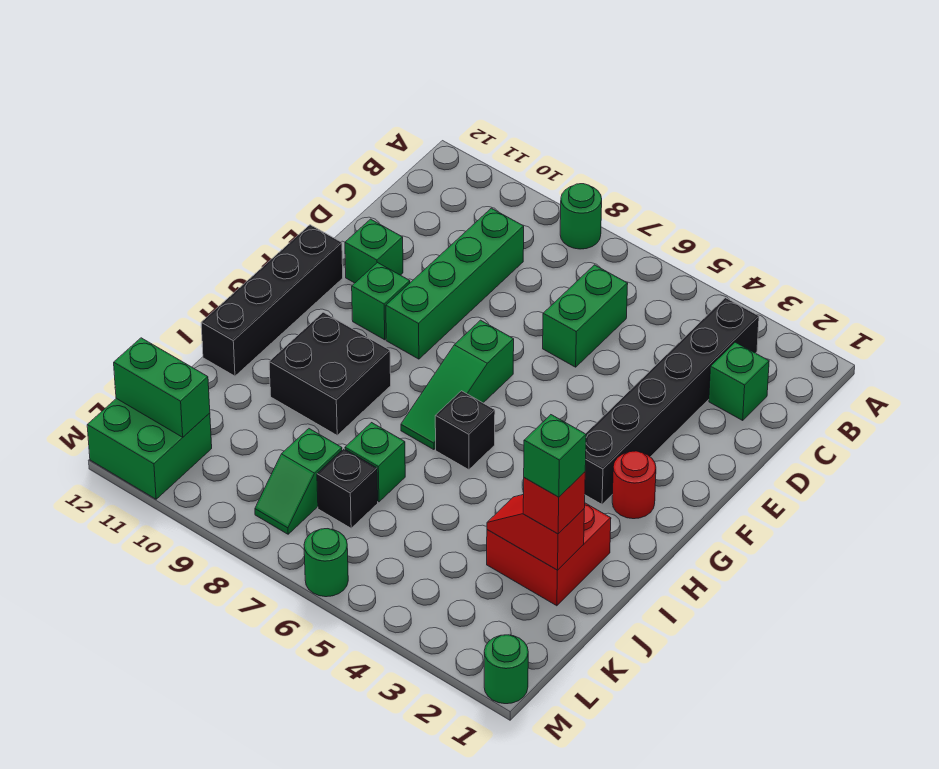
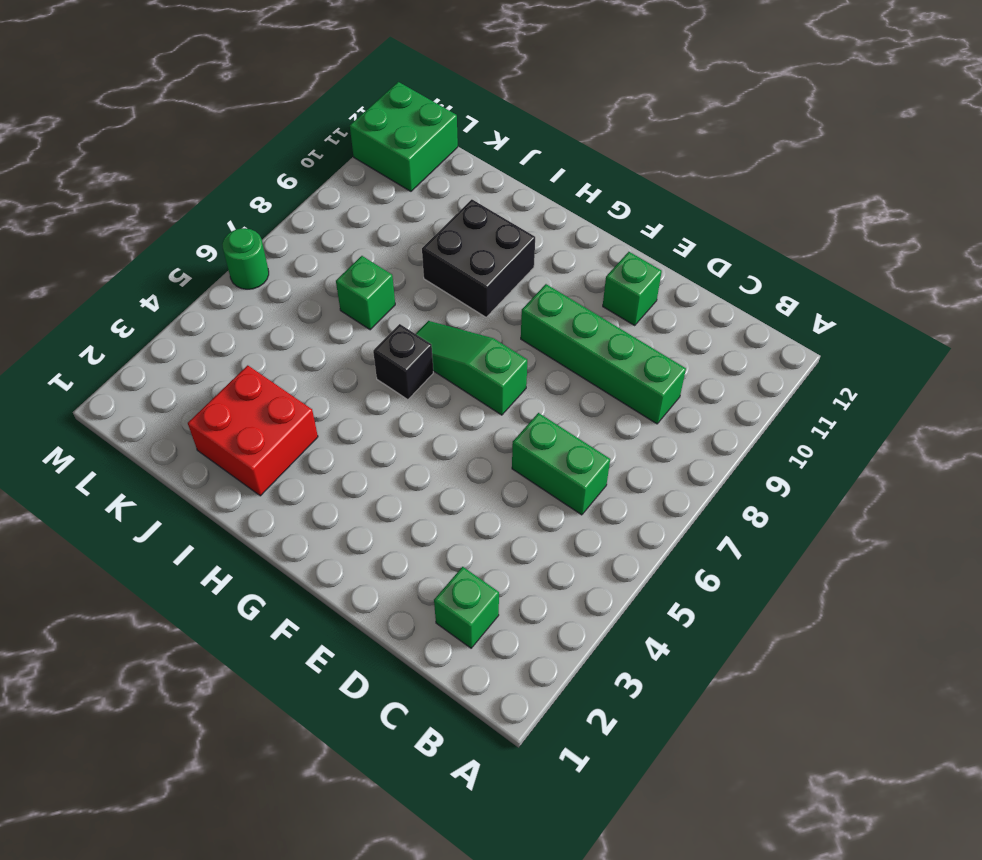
none -> green 1x1 round brick [560,184,602,249]
none -> black 1x6 brick [585,298,759,504]
none -> green 1x1 brick [352,262,410,340]

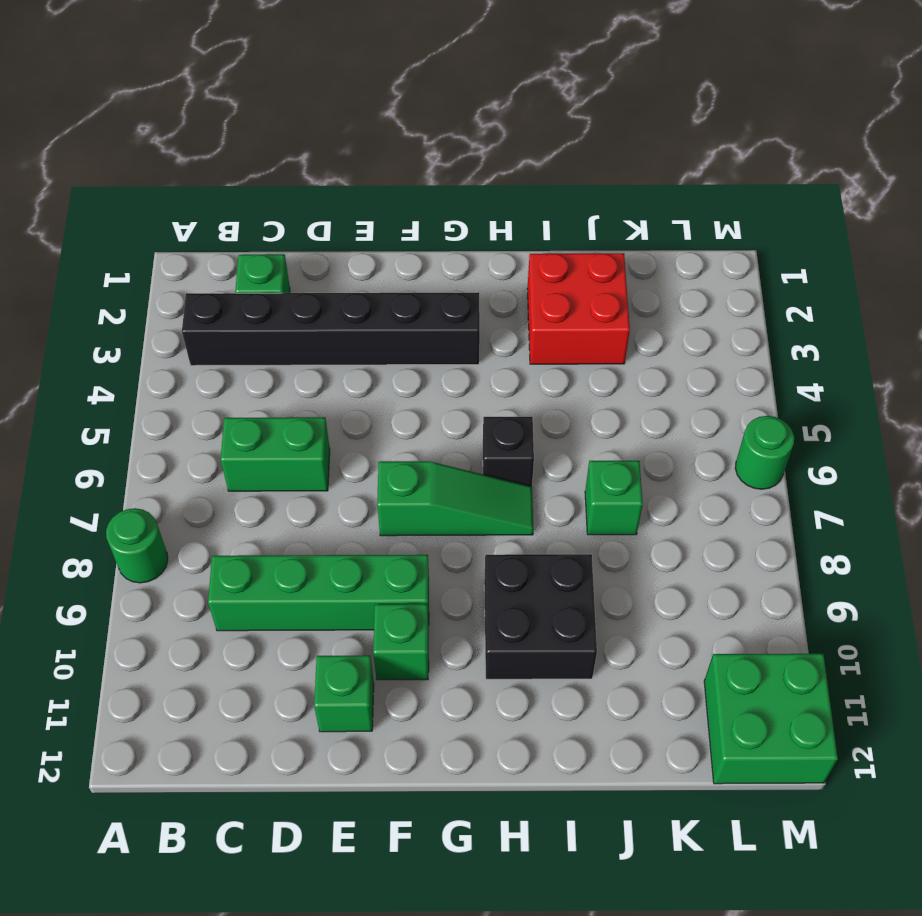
none -> black 1x4 brick [201,225,343,376]
none -> red 1x1 round brick [612,451,656,519]
none -> black 1x1 brick [317,449,378,528]

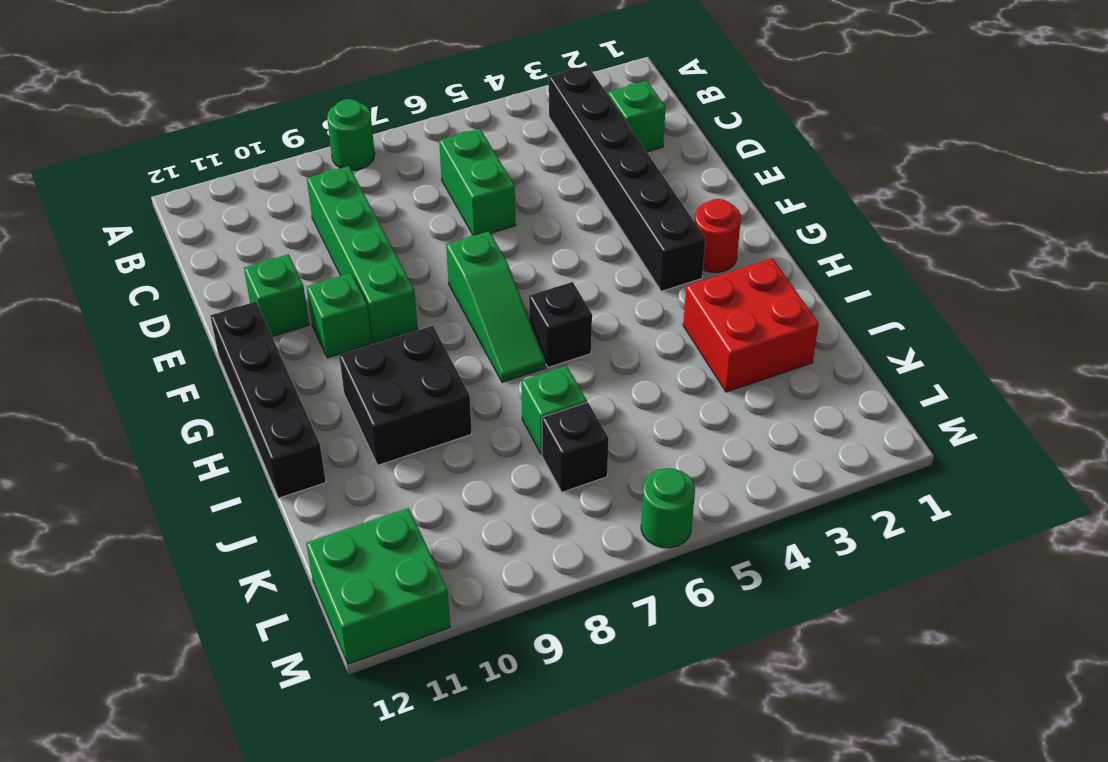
none -> green 1x2 slope [255,429,342,534]
none -> green 1x1 round brick [484,635,528,704]
none -> red 1x2 slope [487,494,584,570]

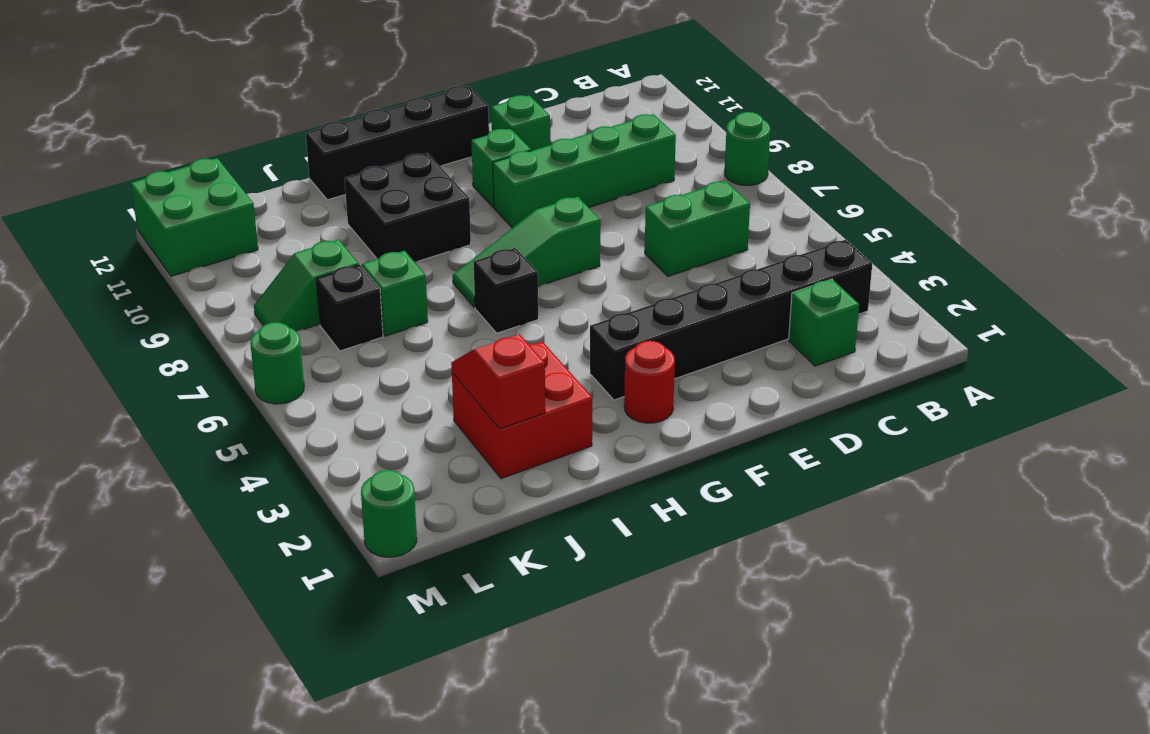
none -> green 1x2 brick [114,338,210,437]
none -> red 1x1 brick [523,472,585,534]
none -> green 1x1 brick [524,415,586,497]

